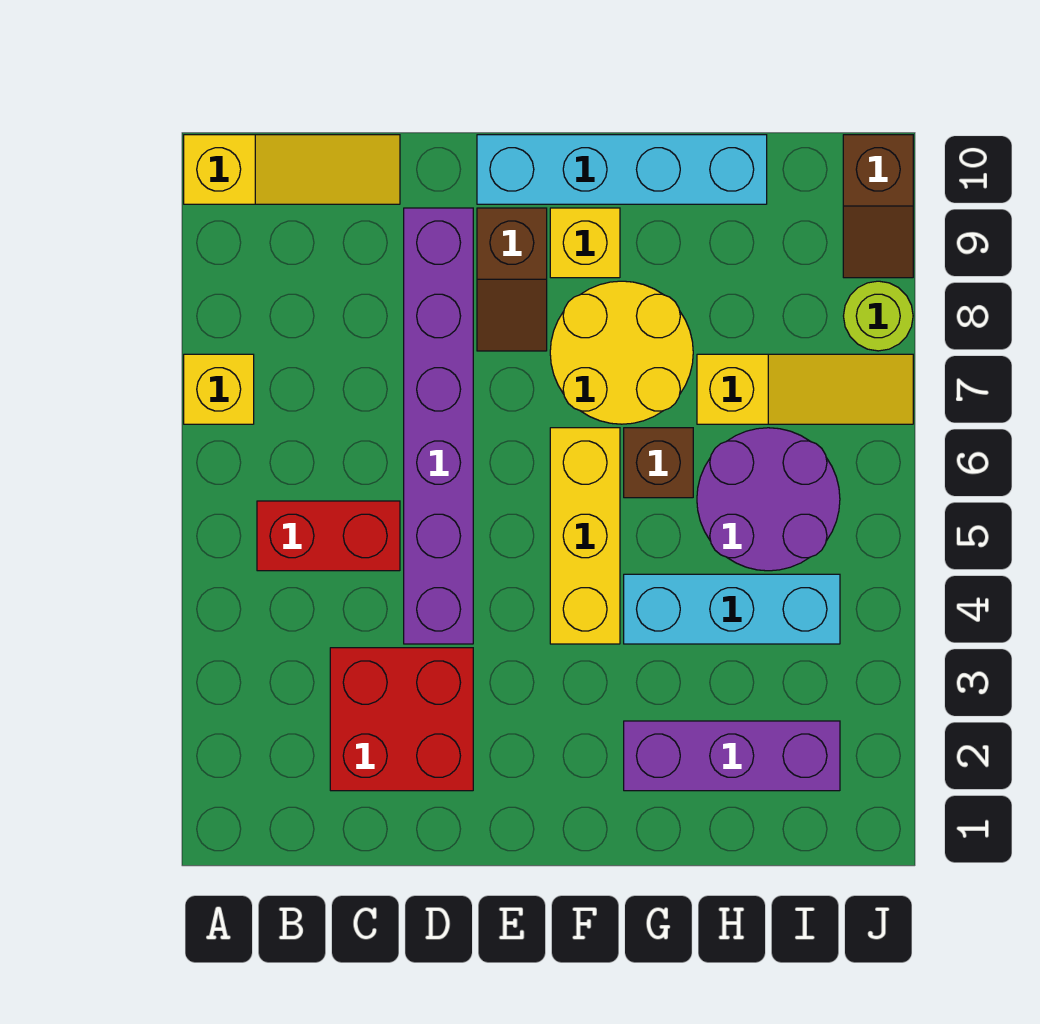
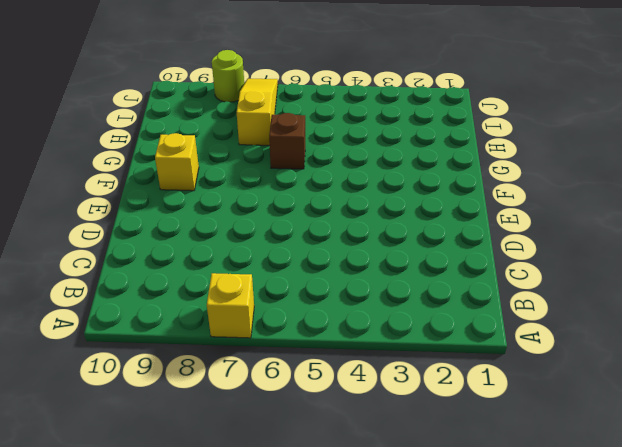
none -> yellow 1x3 slope [184,135,400,204]
none -> red 1x2 brick [257,501,400,571]
none -> red 2x2 brick [330,648,473,791]

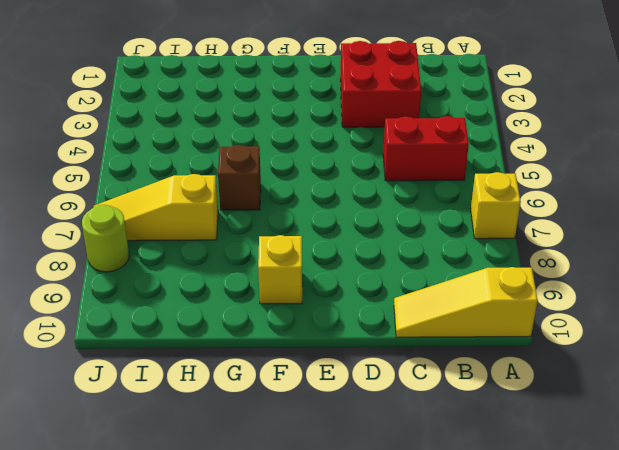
none -> purple 1x6 brick [404,208,473,644]
none -> brown 1x2 slope [477,208,547,351]
none -> cyan 1x4 brick [477,135,767,204]

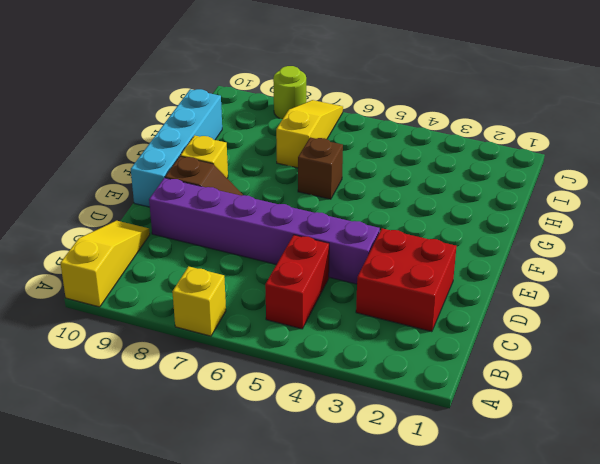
none -> yellow 1x3 brick [550,428,620,644]
none -> yellow 2x2 round brick [550,281,693,424]
none -> purple 1x3 brick [624,721,840,791]

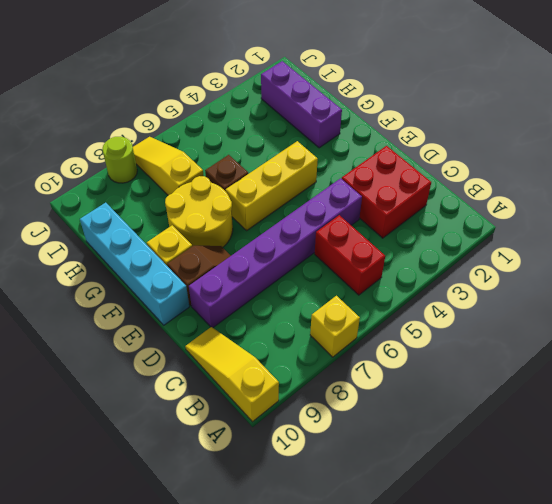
none -> cyan 1x3 brick [624,574,840,644]
none -> purple 2x2 round brick [697,428,840,571]
none -> brown 1x2 slope [843,135,913,278]

